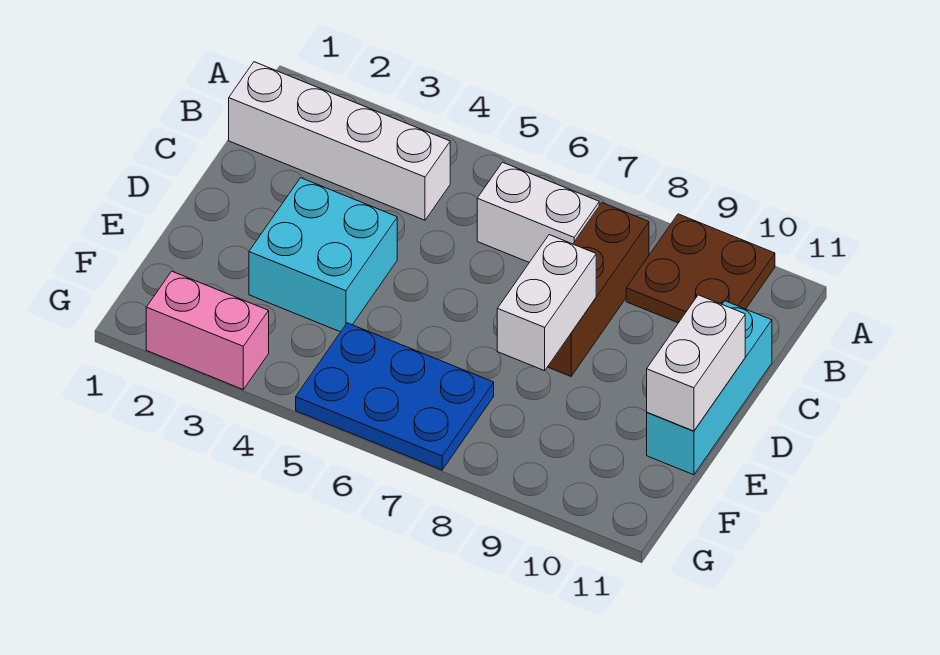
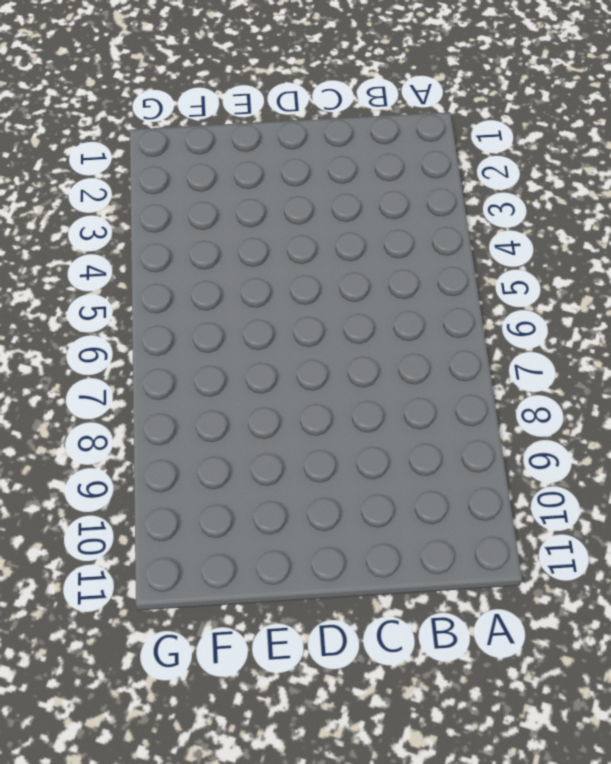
none -> brown 2x2 plate [626,214,775,323]
none -> white 1x4 brick [229,62,450,220]

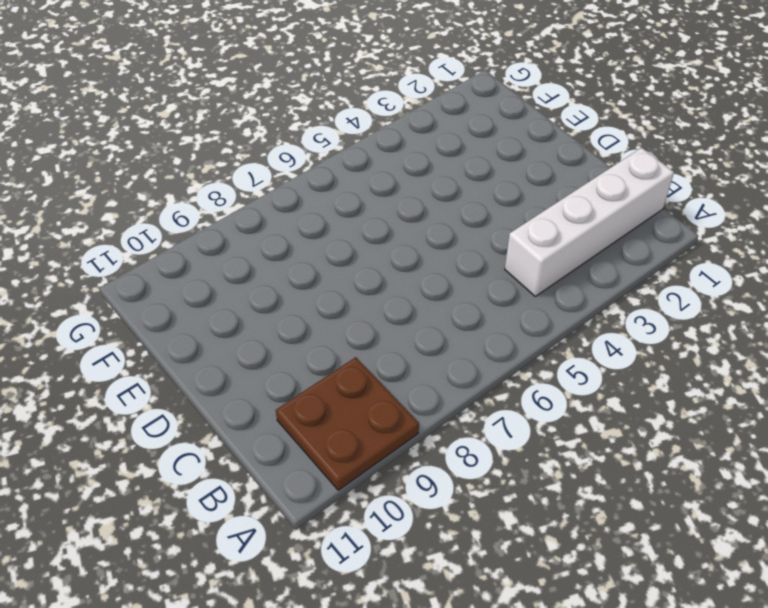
none -> white 1x2 brick [477,162,599,262]
none -> brown 1x3 brick [548,203,649,376]

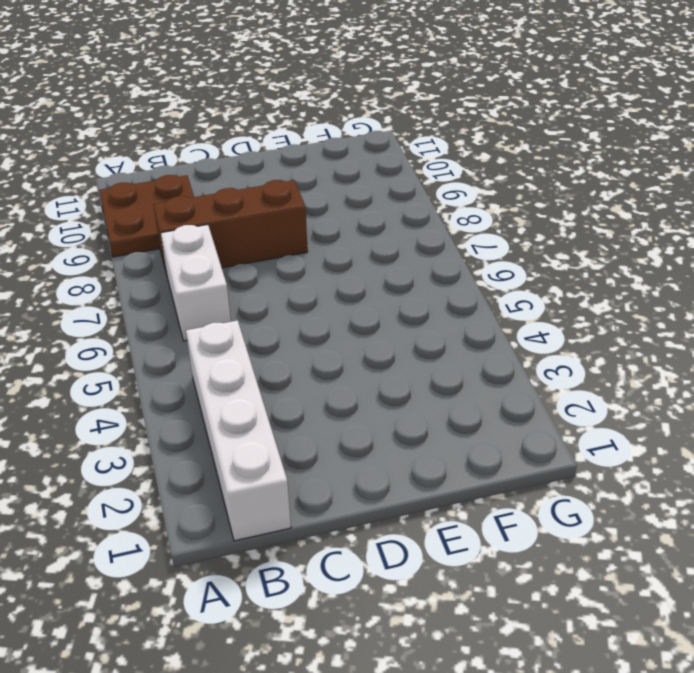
none -> cyan 1x3 brick [647,301,772,475]
none -> cyan 2x2 brick [249,178,397,332]

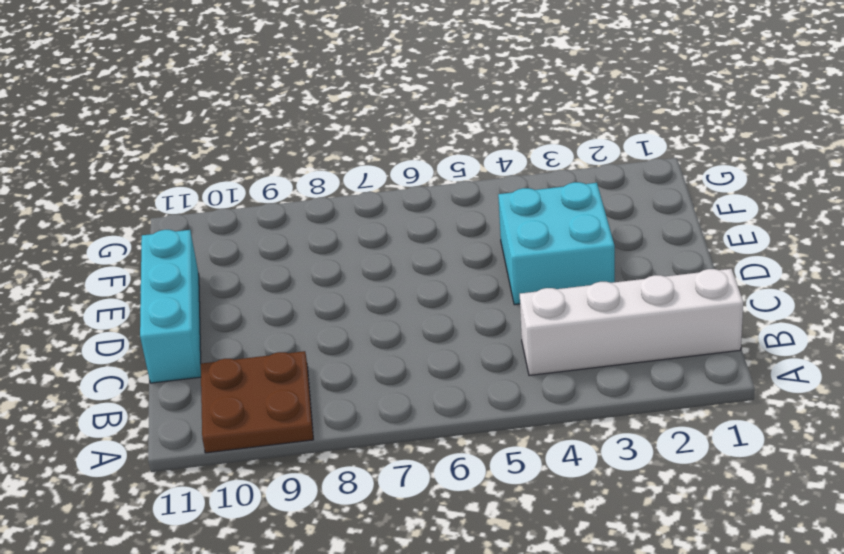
none -> white 1x2 brick [477,162,599,262]
none -> brown 1x3 brick [548,203,649,376]

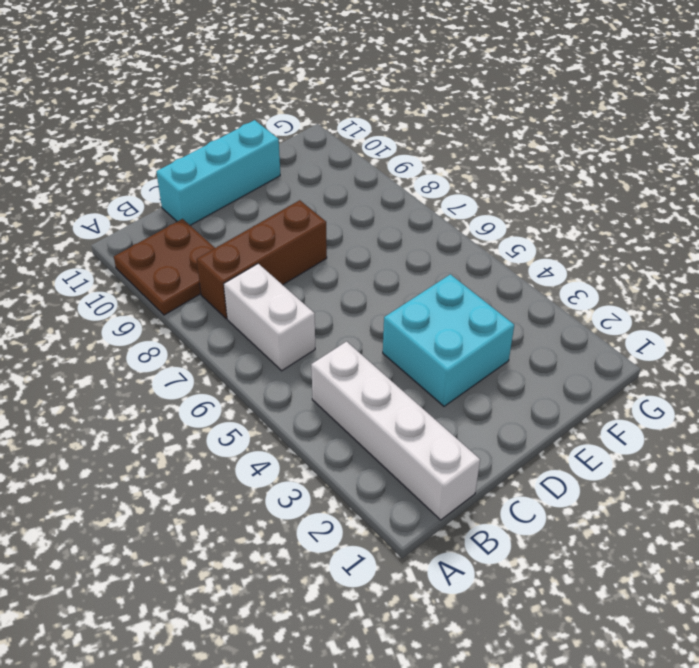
none -> blue 2x3 plate [296,323,494,470]
none -> pink 1x2 brick [146,271,269,389]

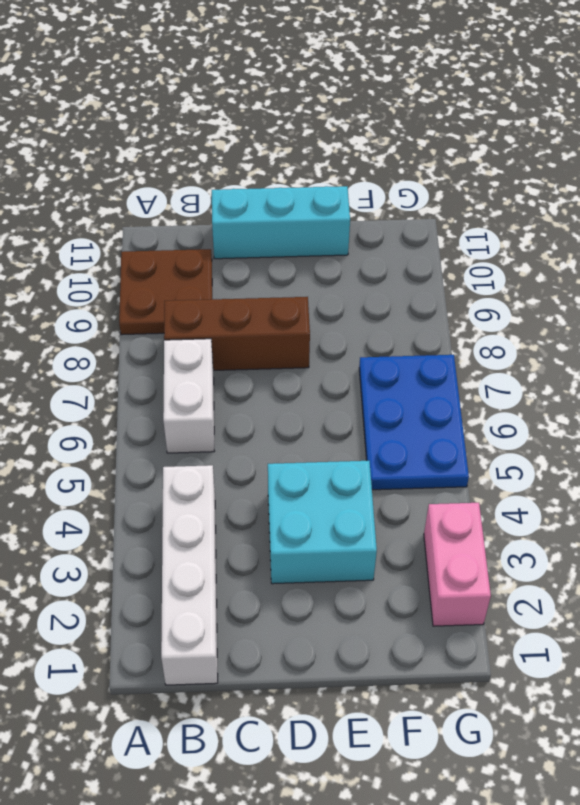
none -> white 1x2 brick [497,235,596,371]
none -> white 1x2 brick [647,295,745,431]

